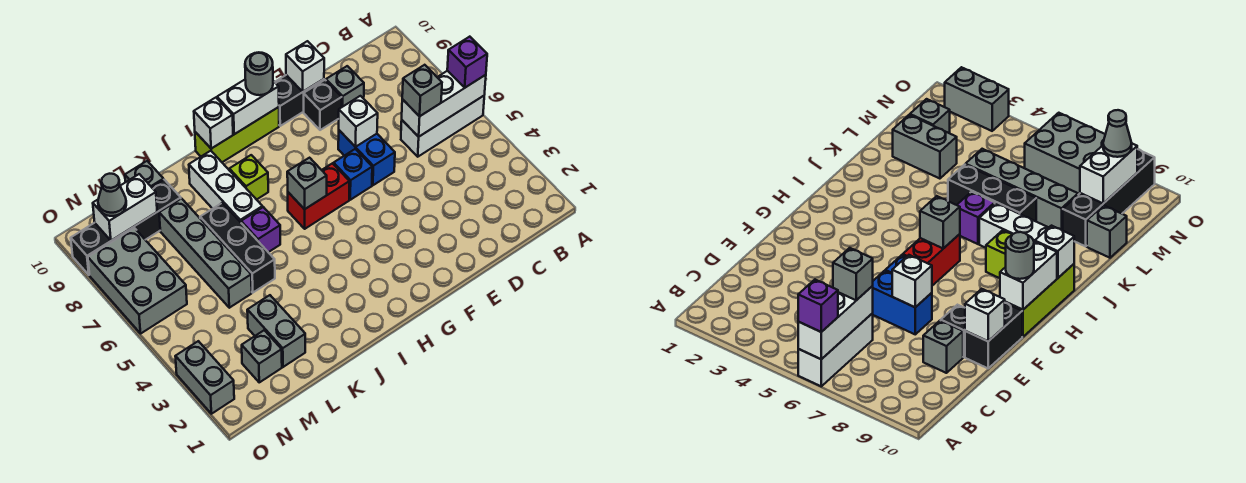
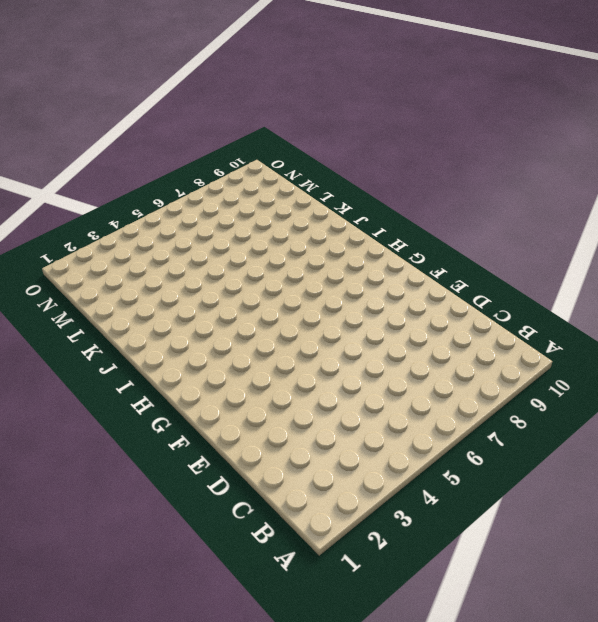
none -> white 1x3 brick [401,96,484,157]
none -> grey 1x1 brick [326,66,364,107]
none -> blue 1x2 brick [338,130,395,185]
none -> black 1x1 brick [304,80,342,130]

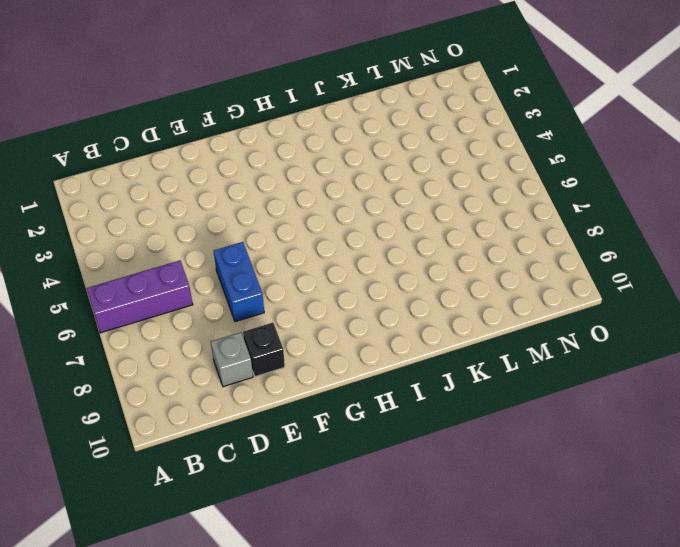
purple 1x3 brick [87,261,193,333] -> white 1x3 brick [401,96,484,157]
none -> black 1x2 brick [275,75,324,126]
none -> blue 1x1 brick [334,149,372,200]
none -> red 1x2 brick [288,163,349,229]
none -> lime 1x3 brick [195,107,279,162]

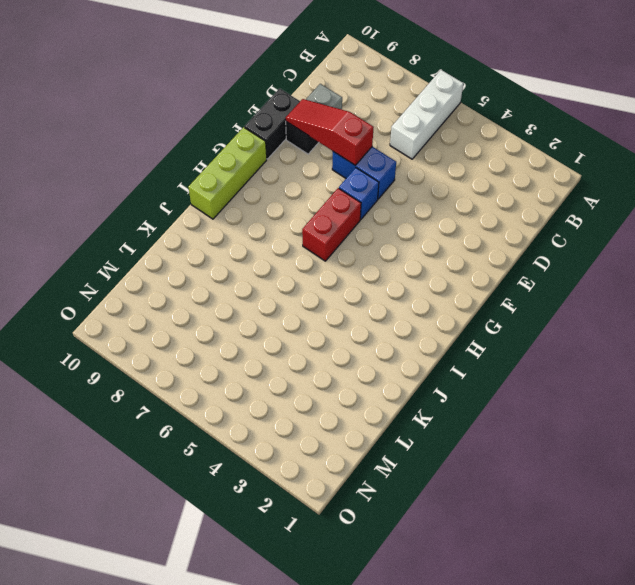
red 1x3 slope [286,99,374,165] -> white 1x1 brick [339,96,378,147]
none -> lime 1x1 brick [229,155,268,200]
none -> purple 1x1 brick [241,207,280,252]
none -> white 1x3 brick [189,151,263,222]
none -> black 1x3 brick [200,203,275,293]

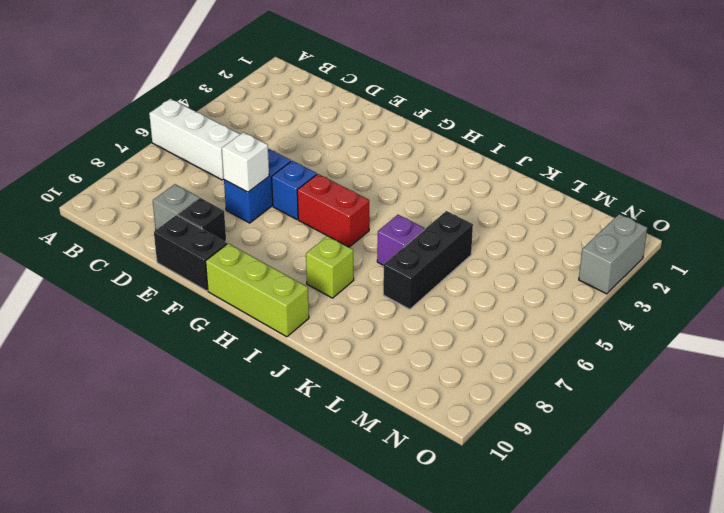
none -> white 1x3 brick [189,151,263,222]
none -> grey 1x2 brick [247,295,305,367]
none -> grey 1x4 brick [159,199,252,308]
none -> black 1x4 brick [71,180,181,275]

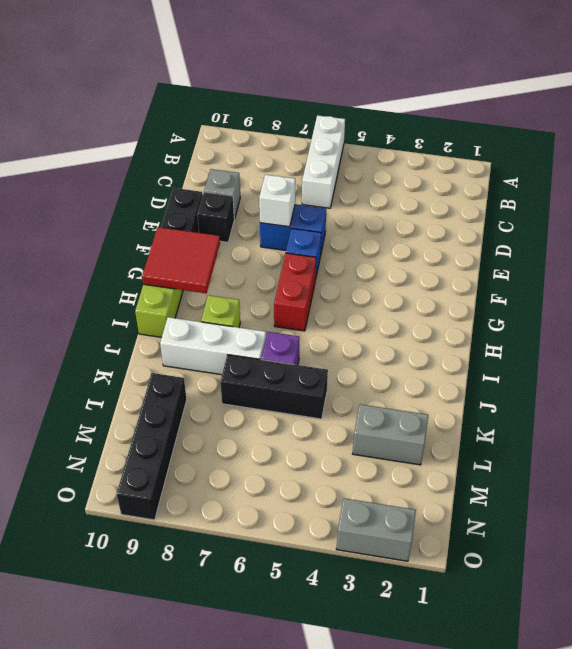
red 2x2 tile [142,227,220,293] -> white 1x2 brick [217,80,279,134]
none -> grey 1x4 brick [159,199,252,308]
none -> grey 1x1 brick [125,161,164,187]
none -> grey 1x1 brick [242,330,282,382]
none -> grey 2x3 brick [88,228,187,333]

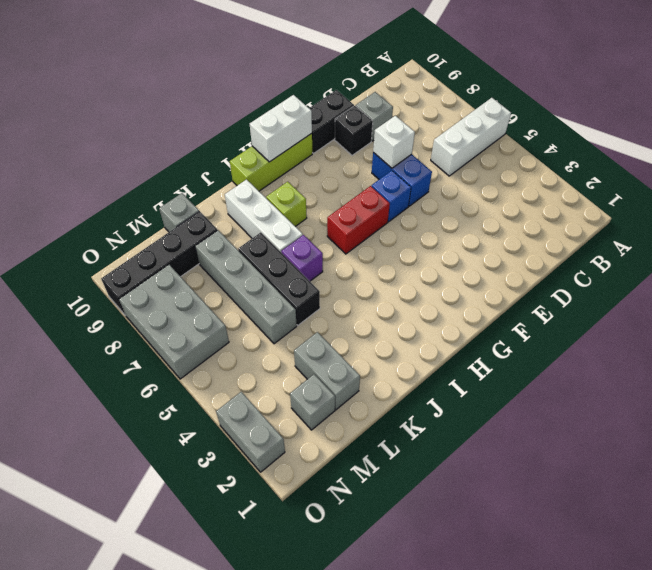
none -> white 1x3 brick [402,71,486,137]
none -> white 1x1 brick [286,41,324,92]
none -> grey 1x1 brick [287,158,327,209]
none -> white 1x1 brick [194,98,233,149]

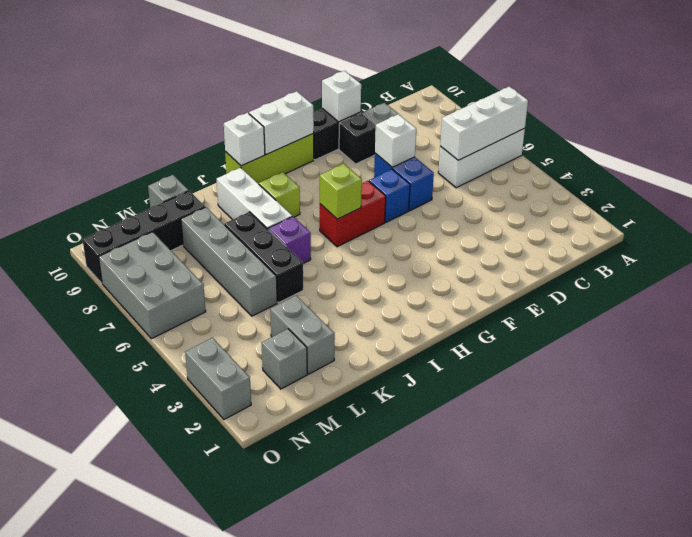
lime 1x1 brick [320,164,362,219] -> grey 1x1 brick [287,158,327,209]
none -> white 1x2 brick [93,174,157,241]
none -> purple 1x1 brick [447,37,487,88]
none -> grey 1x1 brick [402,65,442,116]
none -> grey 1x1 round brick [245,52,273,95]

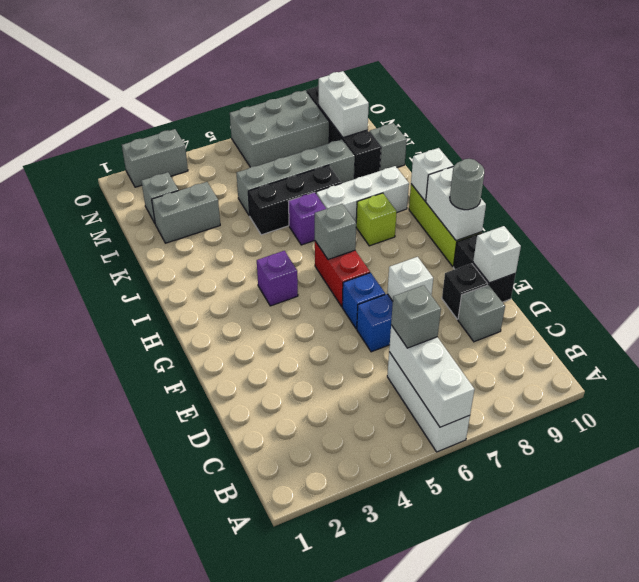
purple 1x1 brick [257,251,298,306] -> purple 1x1 brick moved to [447,37,487,88]
none -> grey 1x1 cone [98,174,126,216]

